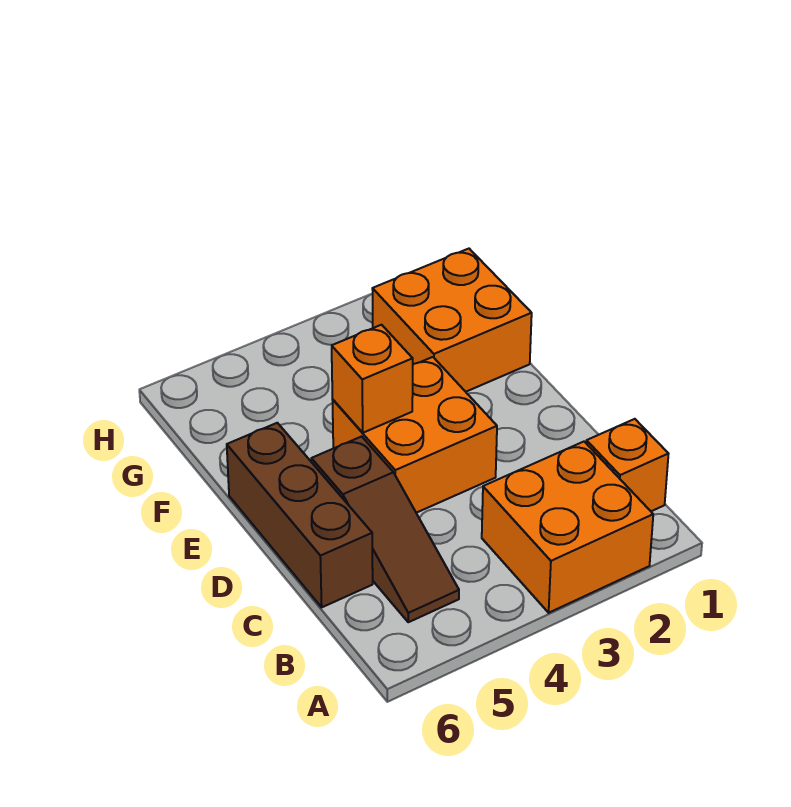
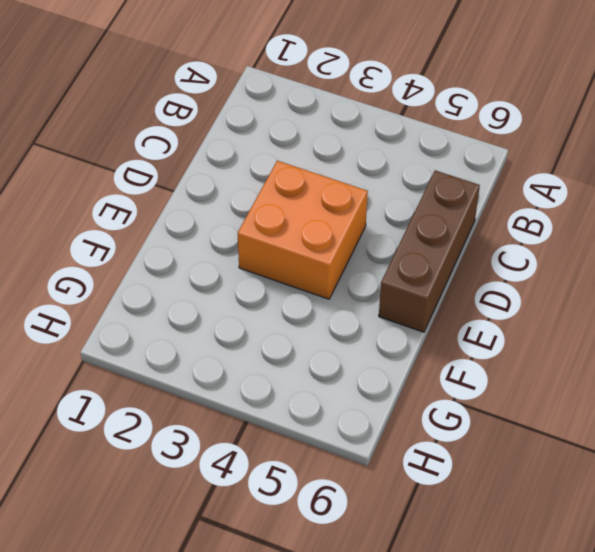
none -> orange 2x2 brick [482,442,653,613]
none -> orange 1x1 brick [586,419,668,511]

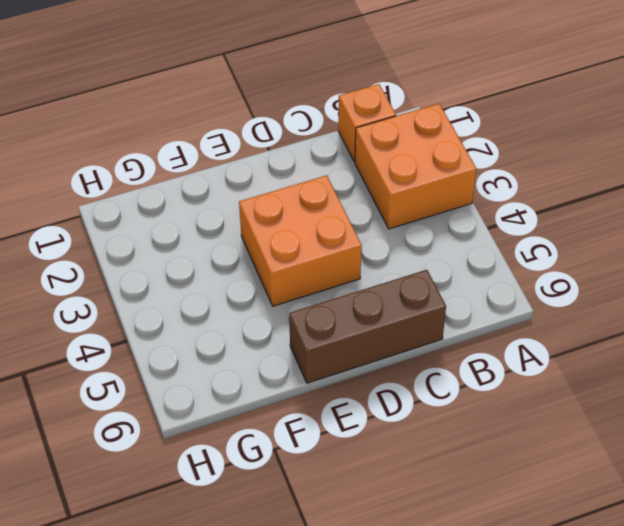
none -> brown 1x3 slope [311,436,459,622]
none -> orange 2x2 brick [372,249,532,392]

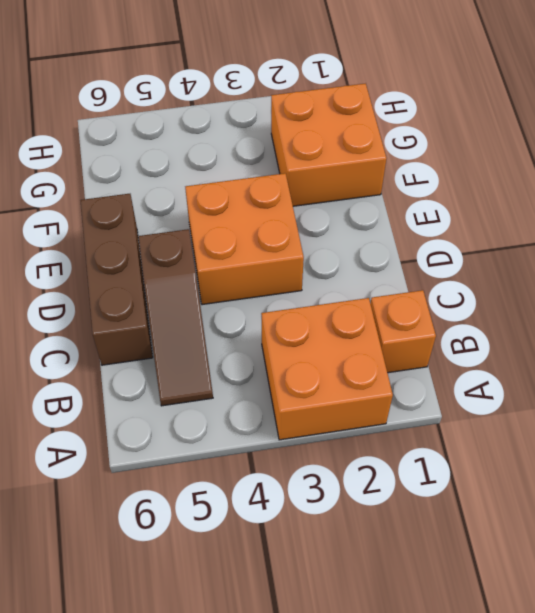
none -> orange 1x1 brick [332,325,413,433]

